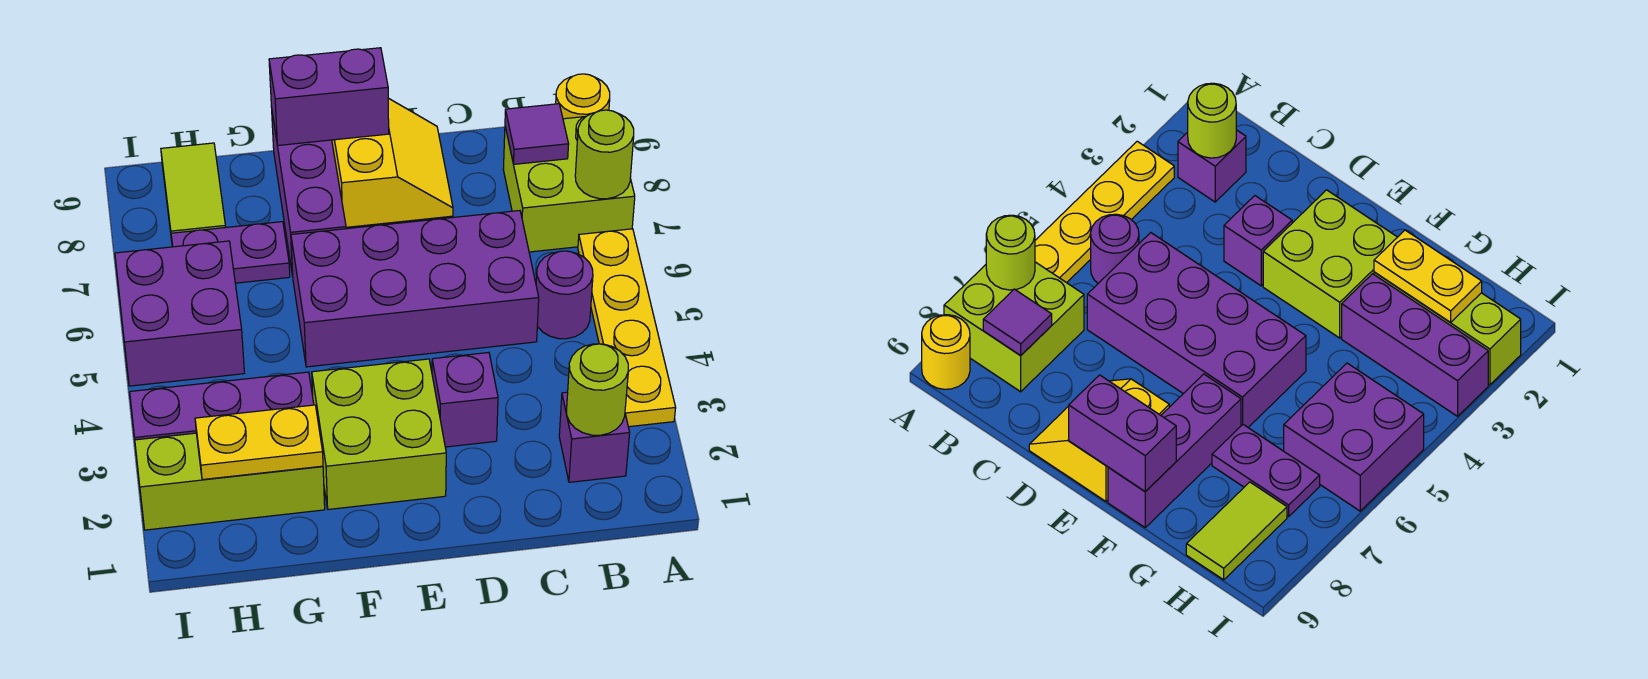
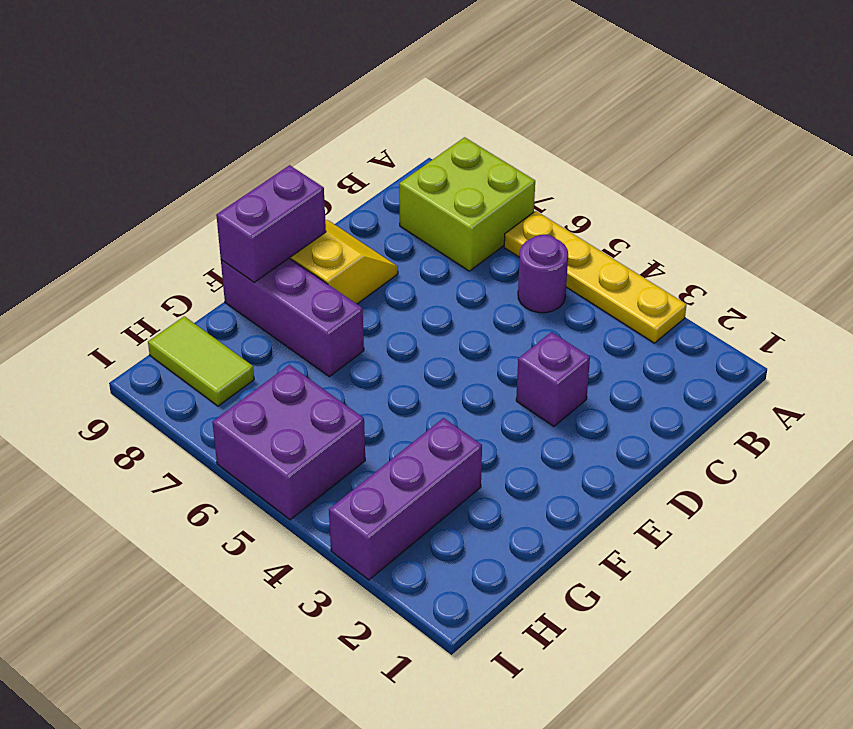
none -> yellow 1x1 round brick [556,74,610,119]
none -> purple 1x1 brick [559,392,630,482]
none -> purple 2x4 brick [291,211,539,367]

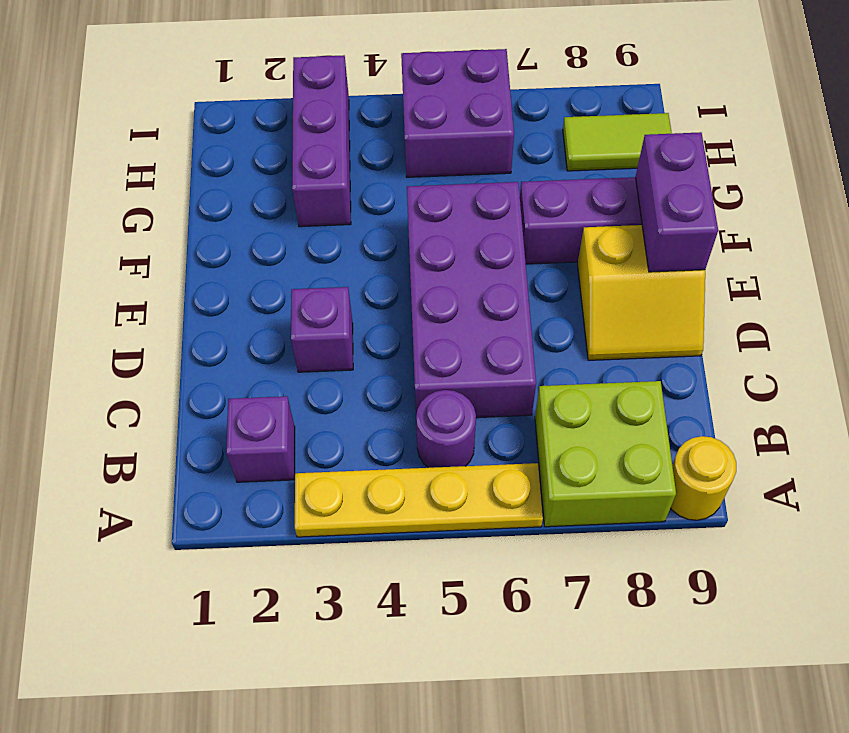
none -> lime 2x2 brick [312,359,446,509]
none -> lime 1x3 brick [135,433,325,530]
none -> purple 1x2 plate [171,222,290,283]

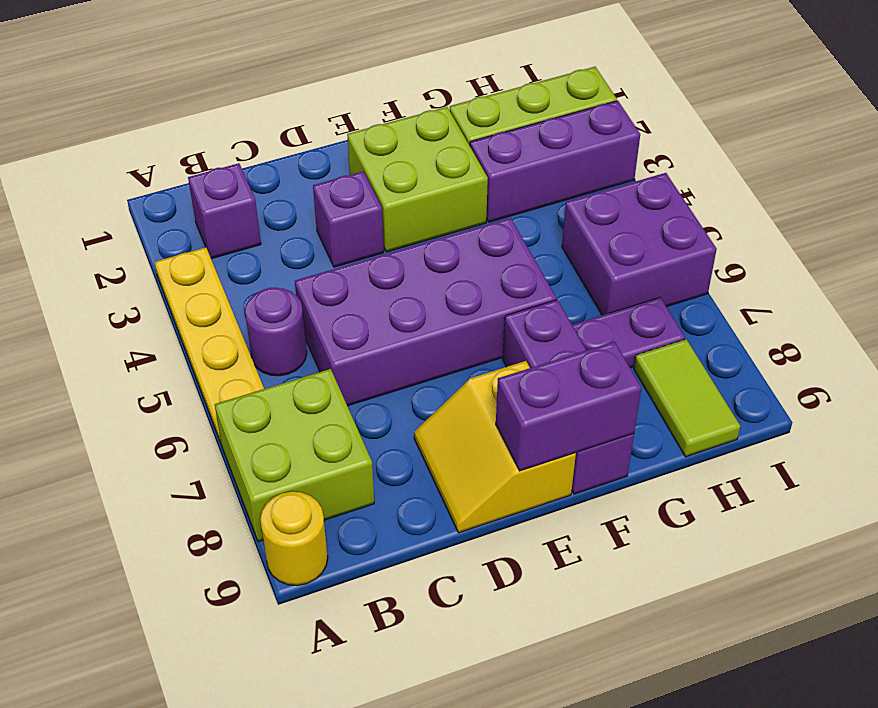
none -> lime 1x1 round brick [575,110,634,199]
none -> lime 1x1 round brick [567,344,628,435]
none -> purple 1x1 tile [505,104,569,164]

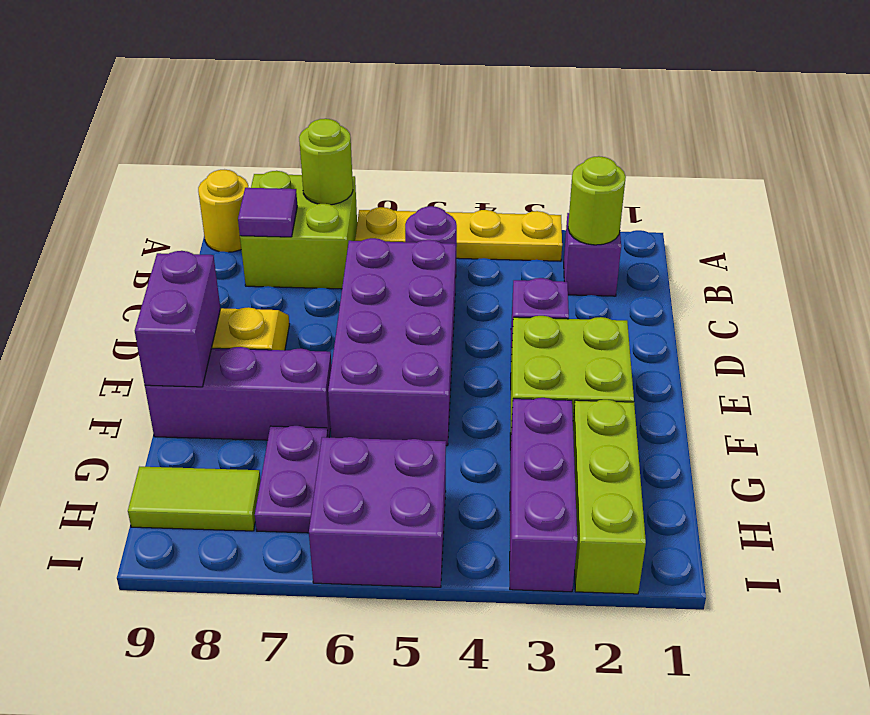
none -> yellow 1x2 plate [195,405,323,480]

